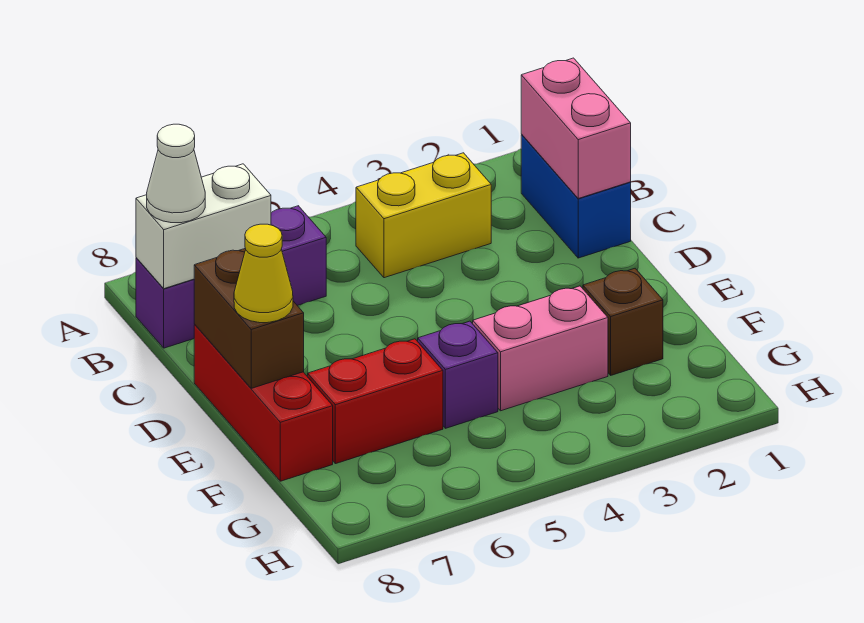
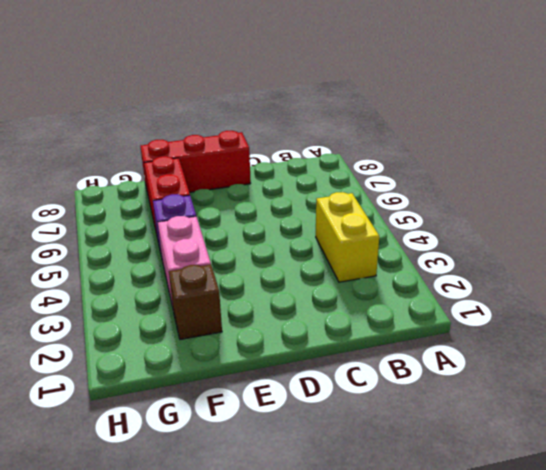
none -> blue 1x2 brick [521,135,631,258]
none -> purple 1x3 brick [136,206,326,348]
none -> pink 1x2 brick [521,58,631,198]

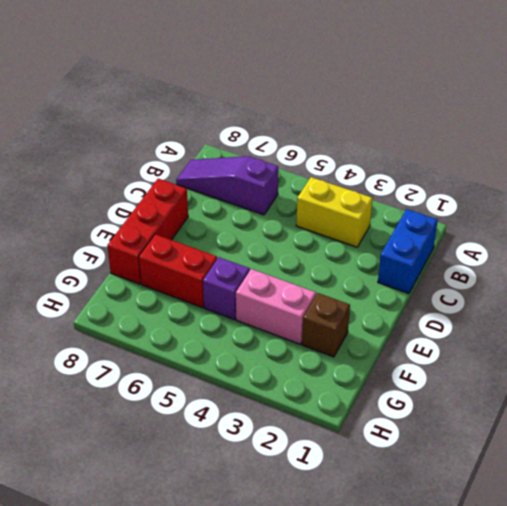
purple 1x3 slope [176,156,278,215] -> purple 1x3 brick [136,206,326,348]
none -> pink 1x2 brick [521,58,631,198]
none -> white 1x2 brick [136,164,271,289]
none -> brown 1x2 brick [194,249,304,388]

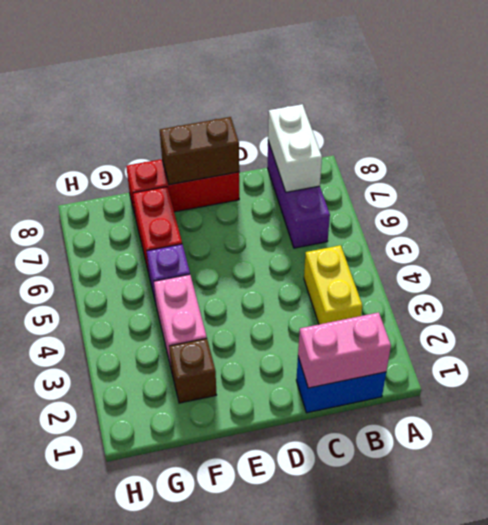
none -> white 1x1 cone [147,124,205,223]
none -> yellow 1x1 cone [234,224,293,323]

